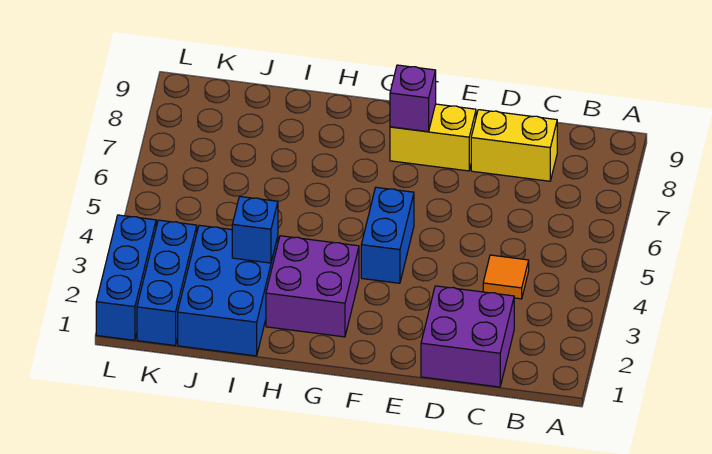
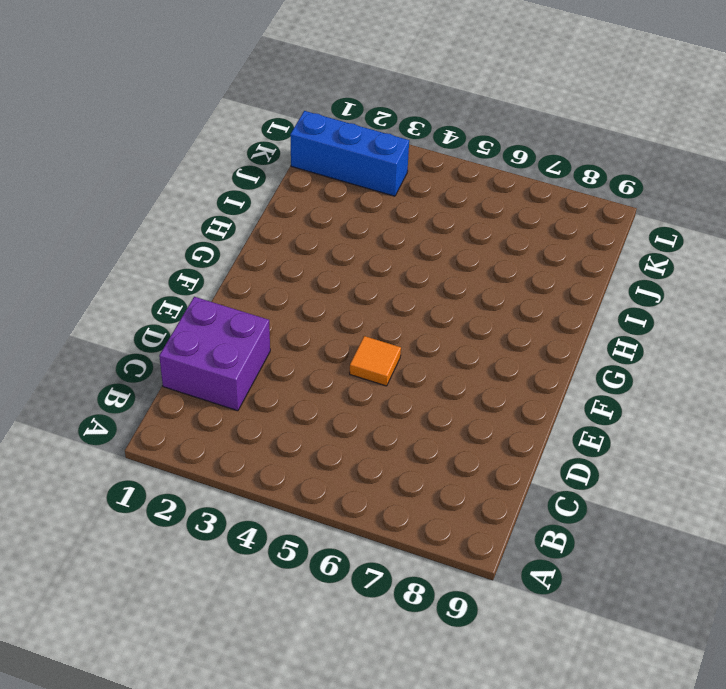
orange 1x1 tile [350,336,401,386] -> orange 1x1 tile moved to [483,255,529,299]
none -> yellow 1x2 brick [471,110,557,181]
none -> yellow 1x2 brick [390,104,476,171]

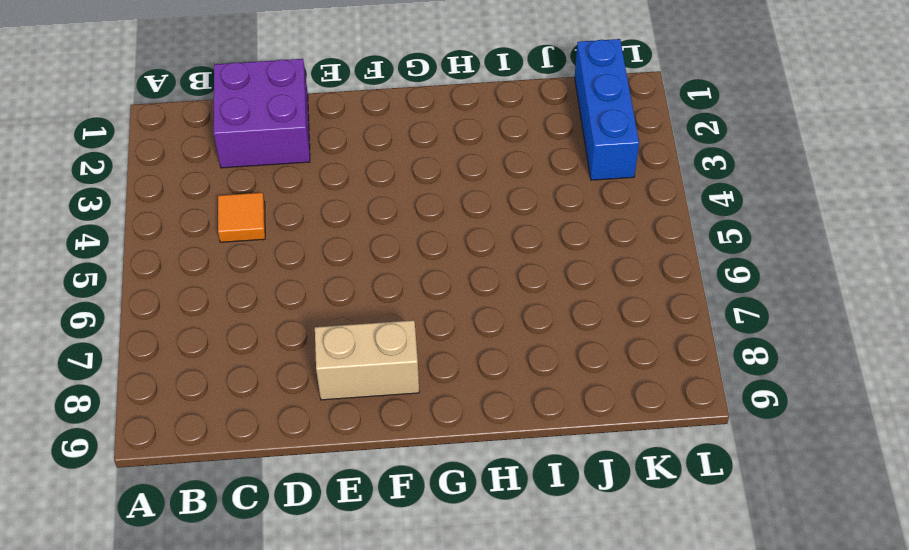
tan 1x2 brick [315,320,419,400] -> yellow 1x2 brick [390,104,476,171]
none -> yellow 1x2 brick [471,110,557,181]
none -> blue 1x2 brick [361,187,414,283]

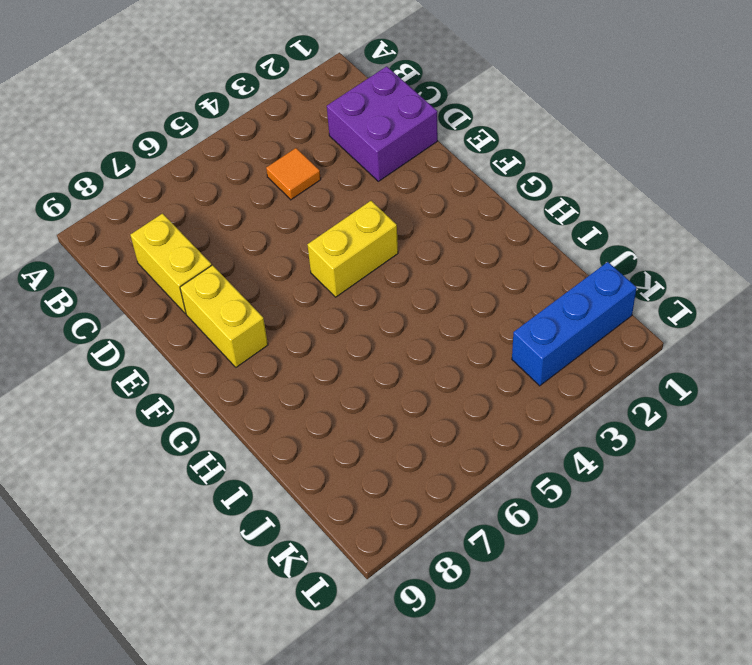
yellow 1x2 brick [307,201,398,297] -> blue 1x2 brick [361,187,414,283]
none -> purple 2x2 brick [266,236,359,337]
none -> blue 2x3 brick [178,225,278,356]

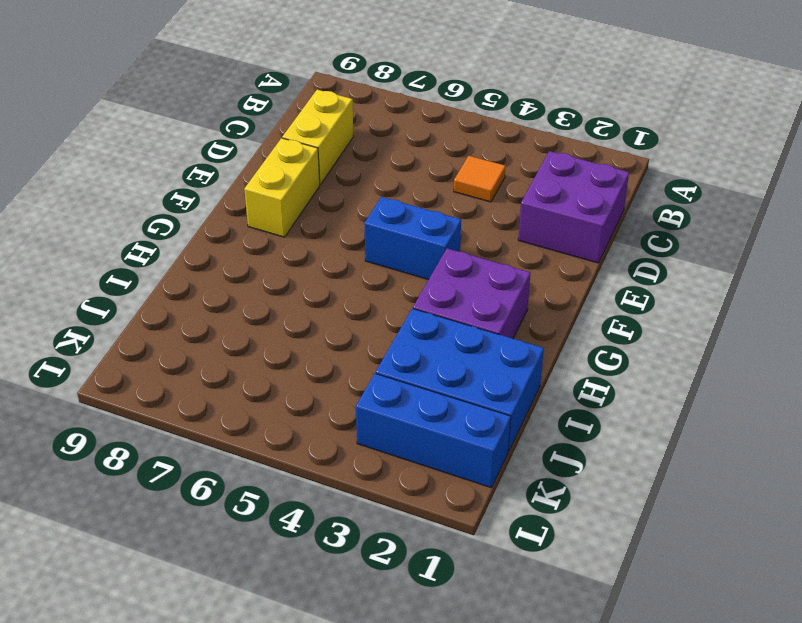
none -> blue 1x3 brick [96,215,156,340]
none -> purple 1x1 brick [390,65,436,132]

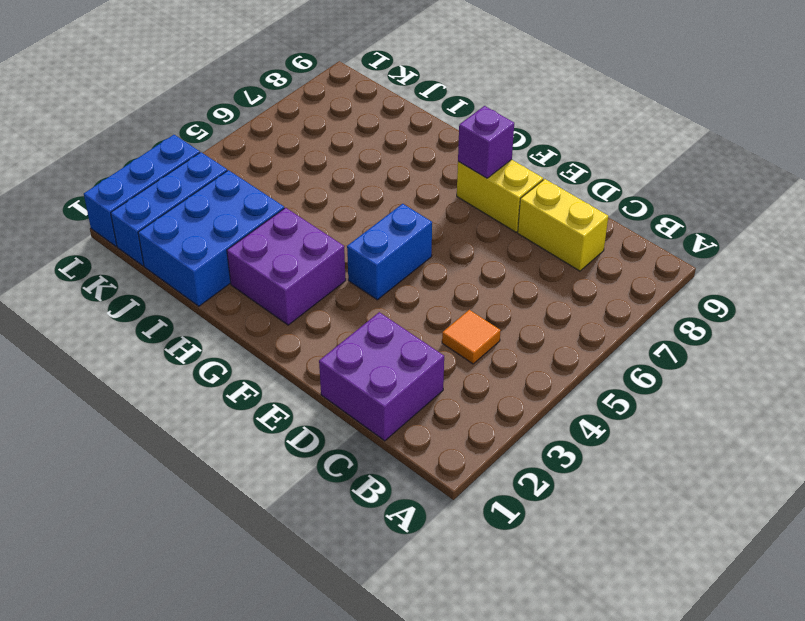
none -> blue 1x1 brick [232,197,278,263]

